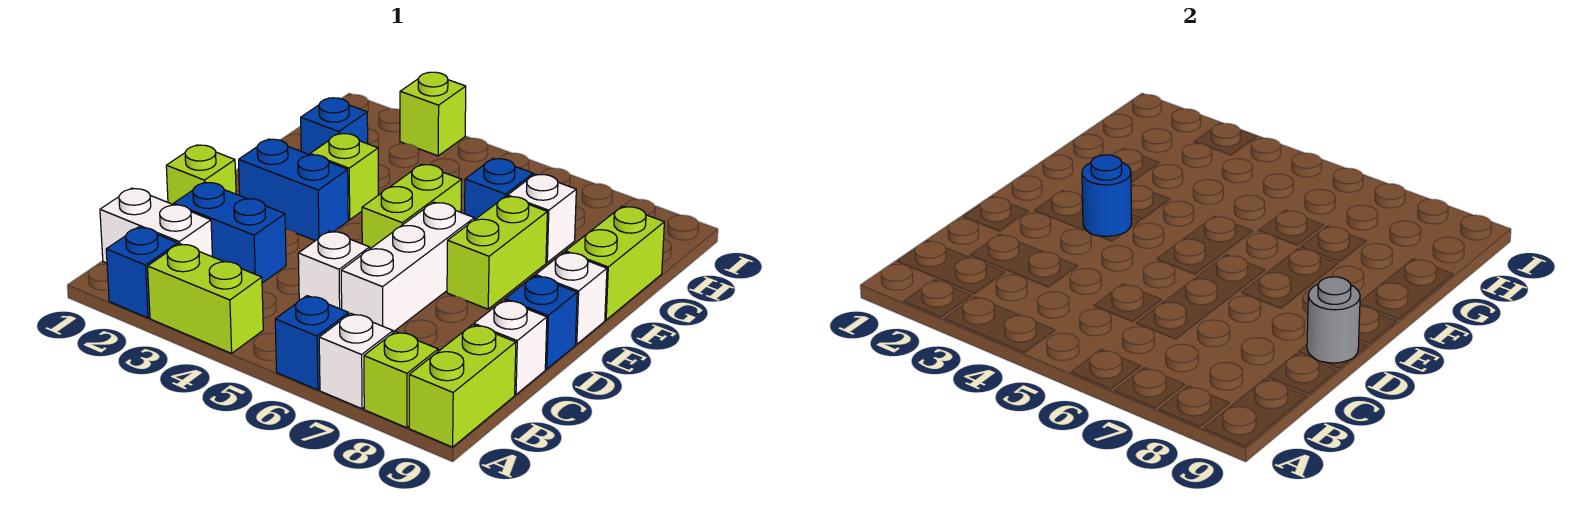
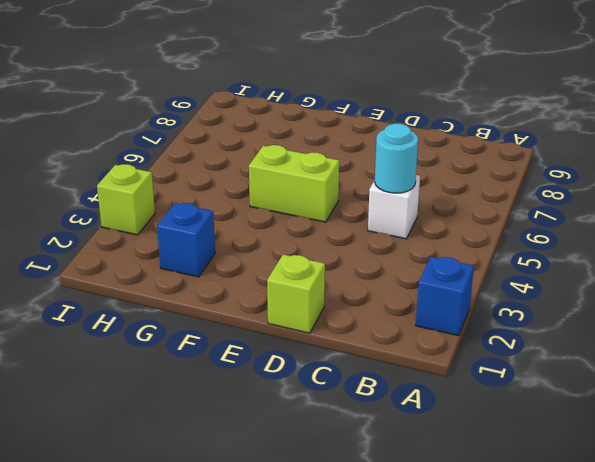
cyan 1x1 round brick [375,124,418,193] -> none
none -> lime 1x2 brick [148,244,263,353]
none -> blue 1x1 brick [275,296,349,390]
none -> white 1x1 brick [319,313,393,409]

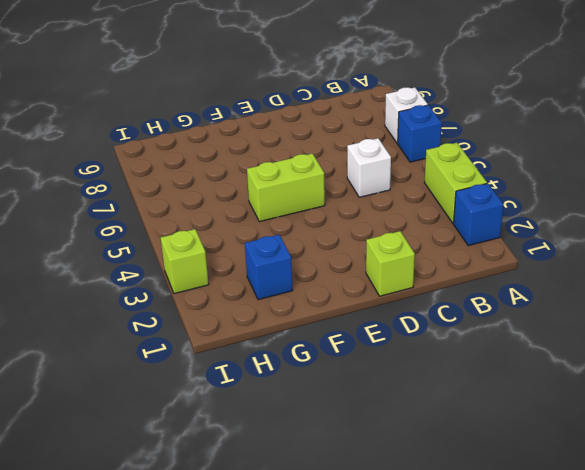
none -> lime 1x1 brick [364,332,438,428]
none -> lime 1x2 brick [409,325,516,447]
none -> white 1x2 brick [100,188,212,263]

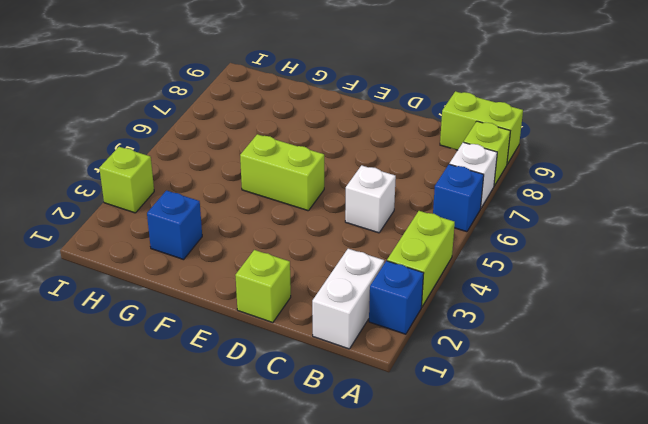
none -> blue 1x2 brick [174,182,286,283]
none -> white 1x3 brick [341,202,474,332]
none -> white 1x1 brick [474,300,547,395]

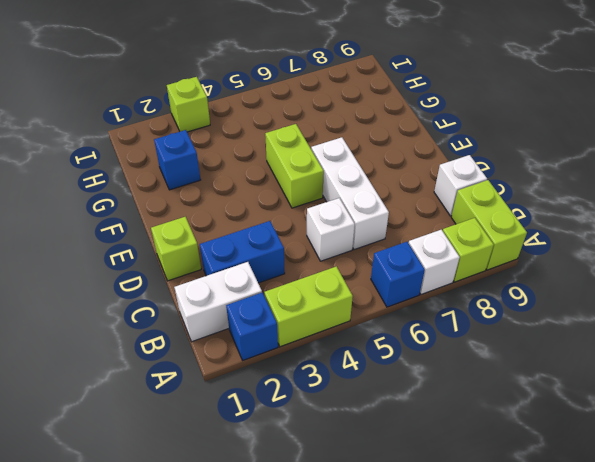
none -> blue 1x1 brick [505,276,577,369]
none -> blue 1x2 brick [239,139,348,241]
none -> lime 1x2 brick [447,196,547,309]

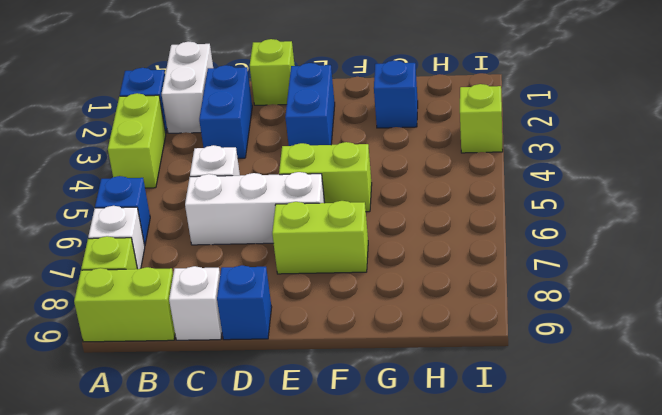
none -> white 1x1 brick [536,252,607,344]
none -> lime 1x1 brick [310,133,378,220]
none -> lime 1x2 brick [566,206,664,320]

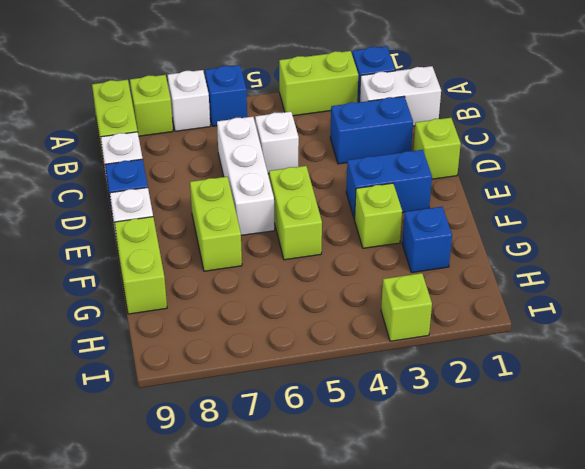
none -> blue 1x1 brick [465,158,533,220]
none -> white 1x1 brick [508,174,576,262]
none -> grey 1x1 round brick [1307,277,1360,363]

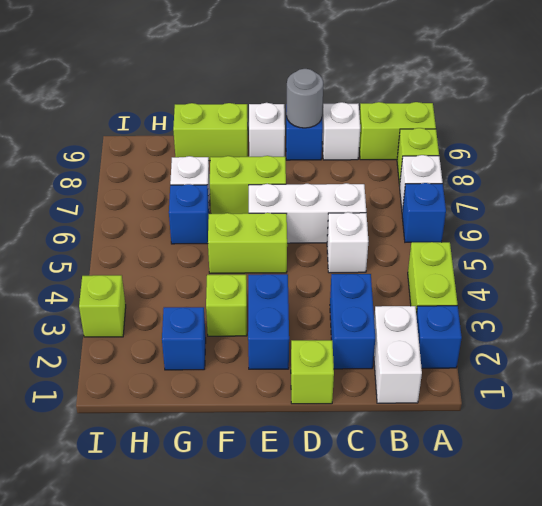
none -> blue 1x1 round brick [1082,155,1132,237]

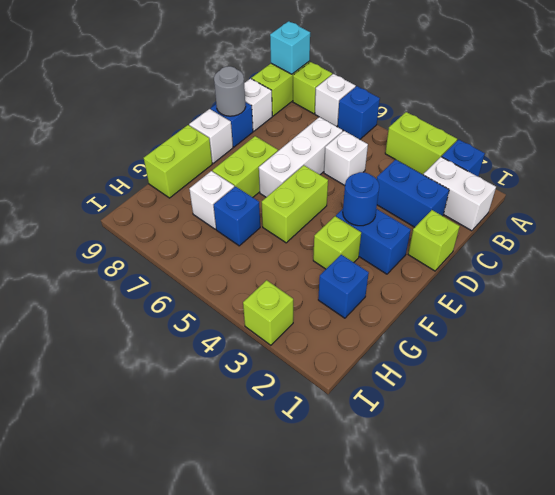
cyan 1x1 brick [270,21,310,74] -> none

